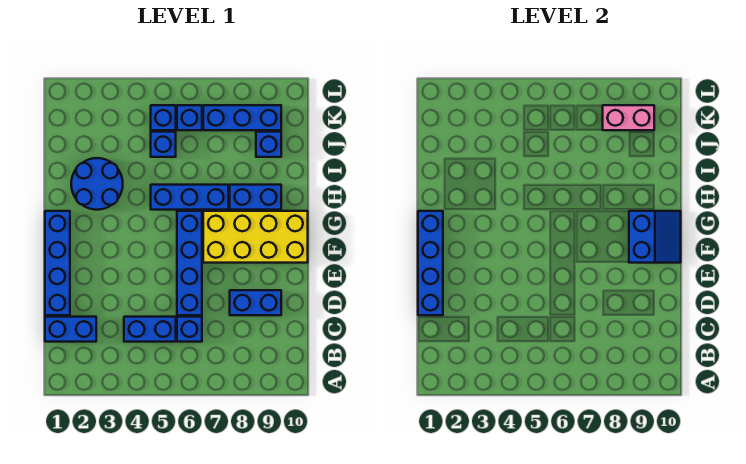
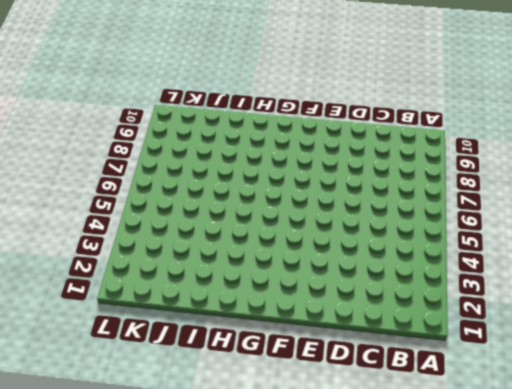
none -> blue 1x2 brick [45,317,96,342]
none -> blue 1x2 brick [124,317,176,342]
none -> blue 1x1 brick [177,317,202,342]

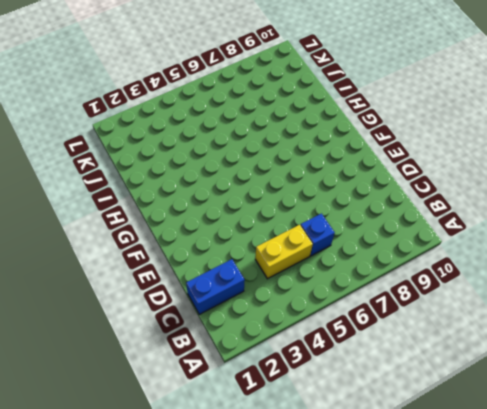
yellow 1x2 brick [255,225,313,279] -> blue 1x2 brick [124,317,176,342]
none -> blue 1x4 brick [45,211,70,315]
none -> blue 1x4 brick [177,211,202,315]
none -> blue 1x2 brick [230,290,281,315]

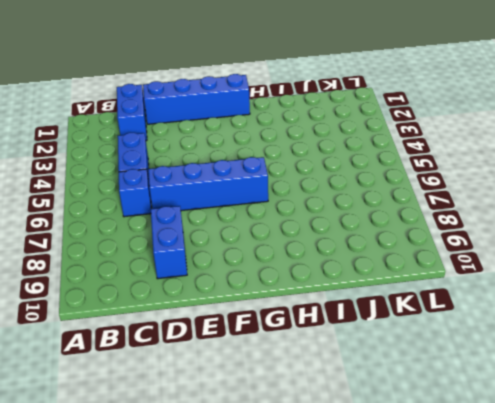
none -> yellow 2x4 brick [203,211,308,263]
none -> blue 2x2 round brick [71,158,123,210]
none -> blue 1x3 brick [151,185,228,210]

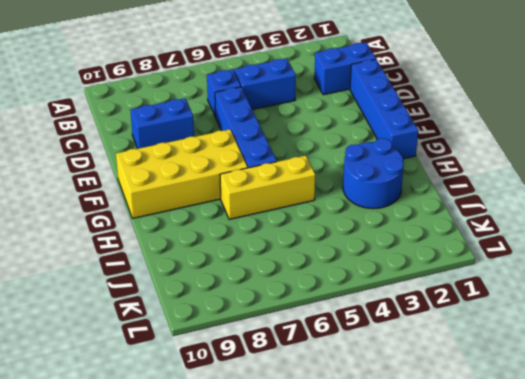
yellow 1x3 brick [220,155,315,219] -> blue 1x3 brick [151,185,228,210]
none -> blue 1x2 brick [230,185,281,210]
none -> blue 1x1 brick [151,132,176,157]
none -> blue 1x1 brick [256,132,281,157]

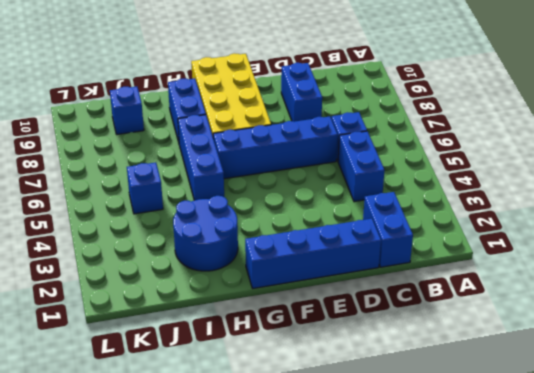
none -> blue 1x1 brick [151,105,176,130]
none -> blue 1x1 brick [177,105,202,130]
none -> blue 1x3 brick [203,105,281,130]

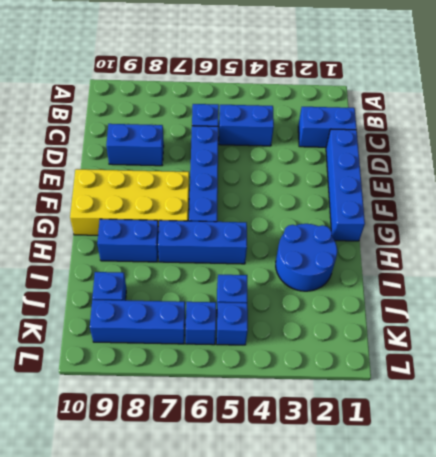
none -> blue 1x4 brick [418,211,443,315]
none -> blue 2x2 slope [629,211,681,263]
none -> pink 1x2 brick [603,105,654,130]

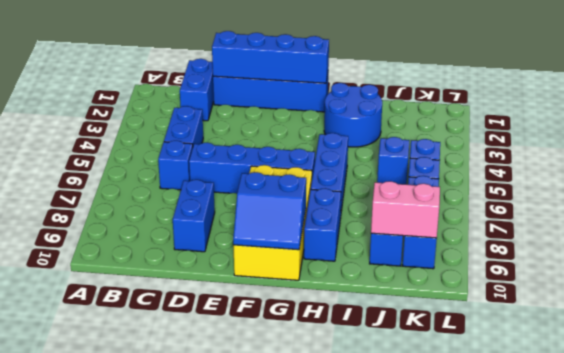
pink 1x2 brick [371,181,440,238] -> pink 1x2 brick turned to [603,105,654,130]

